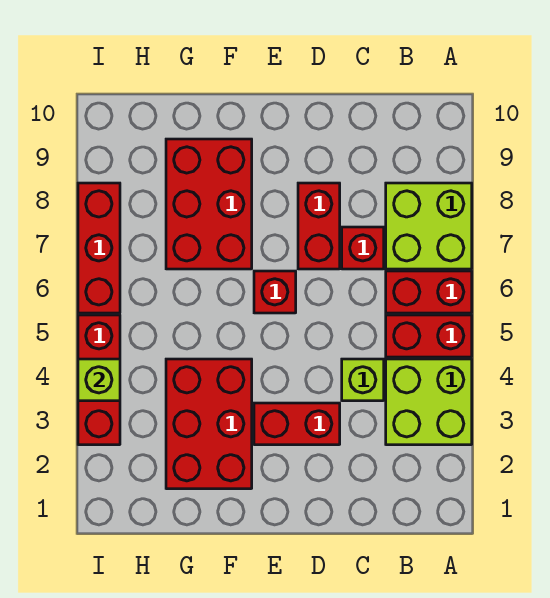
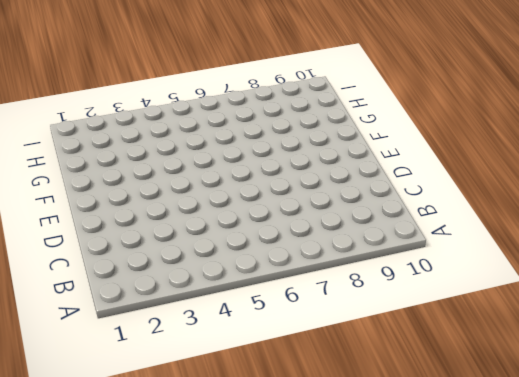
none -> lime 2x2 brick [386,359,472,445]
none -> red 1x2 brick [386,315,472,357]
none -> red 1x2 brick [386,271,472,313]

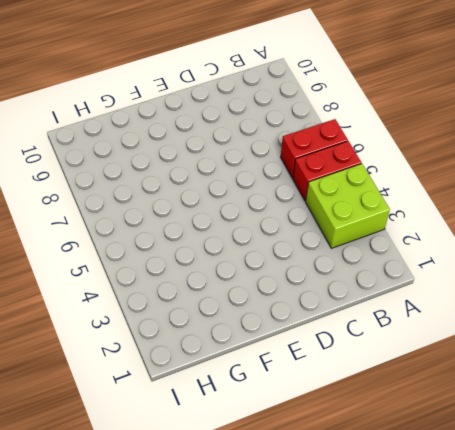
none -> lime 2x2 brick [386,183,472,269]
none -> lime 1x1 brick [342,359,384,401]
none -> red 1x1 brick [342,227,384,269]

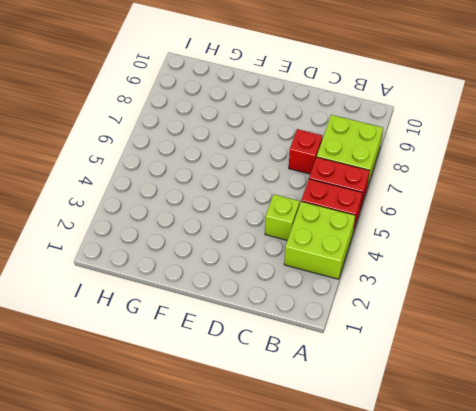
none -> red 1x2 brick [254,403,340,445]
none -> red 1x2 brick [298,183,340,269]
none -> red 1x1 brick [254,271,296,313]

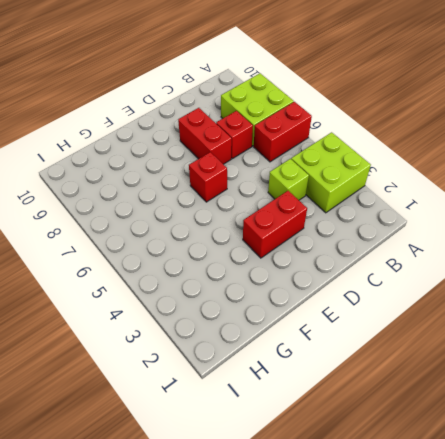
none -> red 1x2 brick [386,315,472,357]
none -> red 2x3 brick [166,359,252,489]
none -> red 2x3 brick [166,139,252,269]

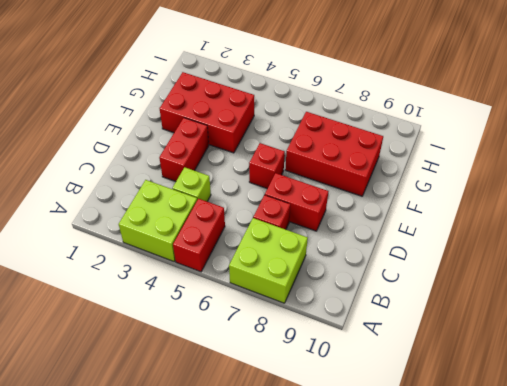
none -> red 1x2 brick [386,271,472,313]
none -> red 1x3 brick [78,315,120,445]
none -> red 1x3 brick [78,183,120,313]

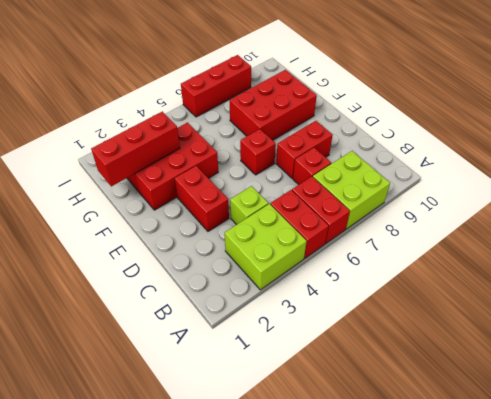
red 1x3 brick [91,111,180,186] -> red 1x3 brick moved to [78,315,120,445]
none -> lime 1x1 brick [78,359,120,401]

